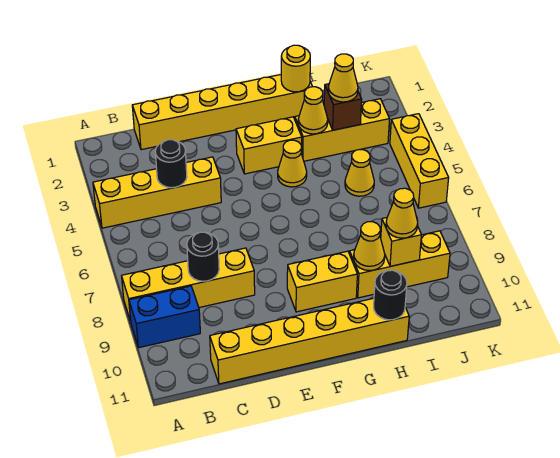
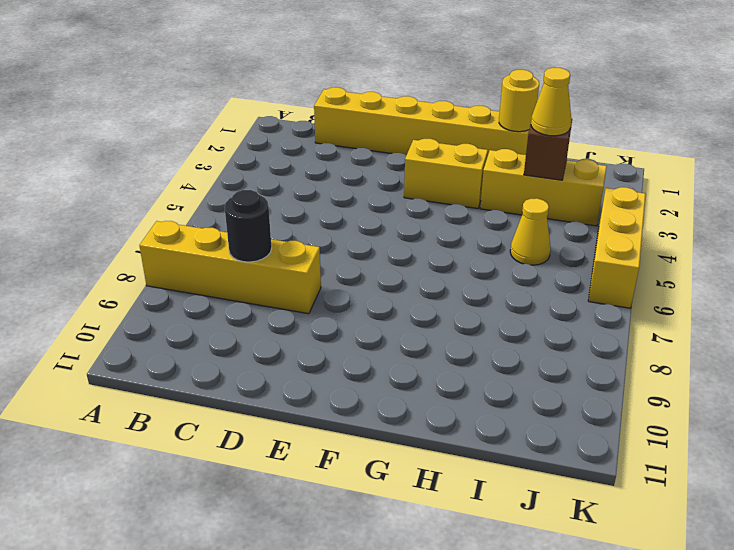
none -> yellow 1x4 brick [93,157,221,228]
none -> blue 1x2 brick [129,286,200,348]
none -> yellow 1x6 brick [210,298,409,384]

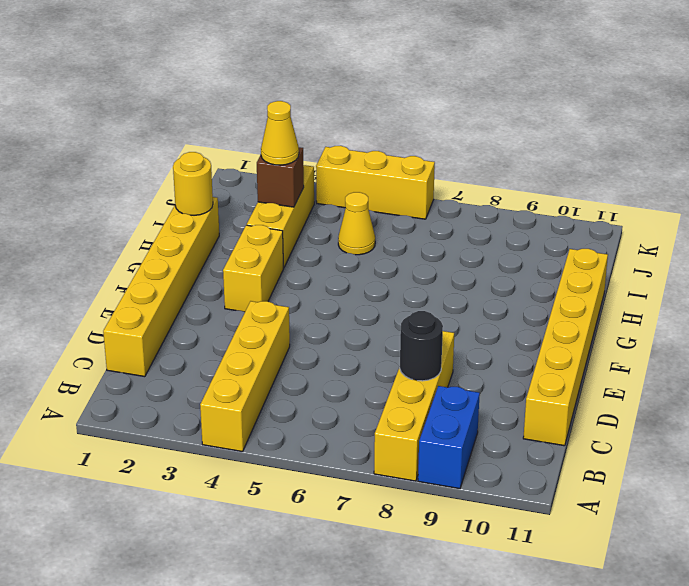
none -> yellow 1x2 brick [287,251,357,312]
none -> yellow 1x1 cone [278,140,307,187]
none -> yellow 1x3 brick [350,231,450,298]

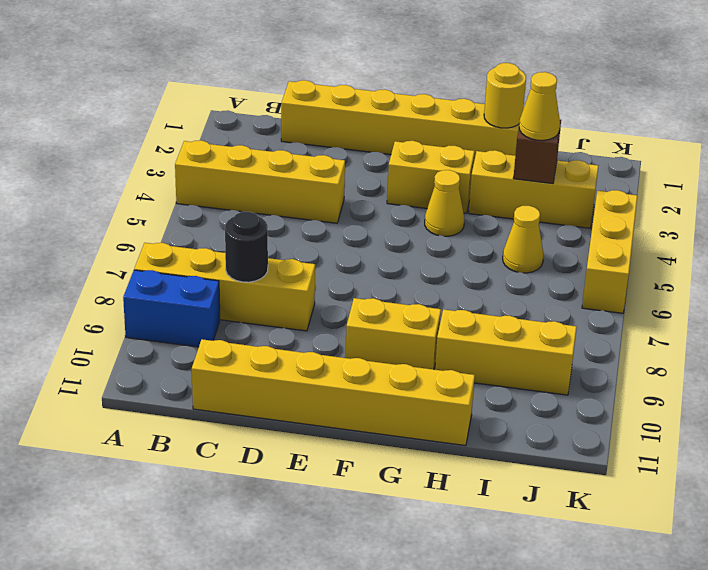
none -> black 1x1 round brick [155,140,187,188]
none -> yellow 1x1 cone [298,87,328,134]
none -> yellow 1x1 cone [354,222,385,271]

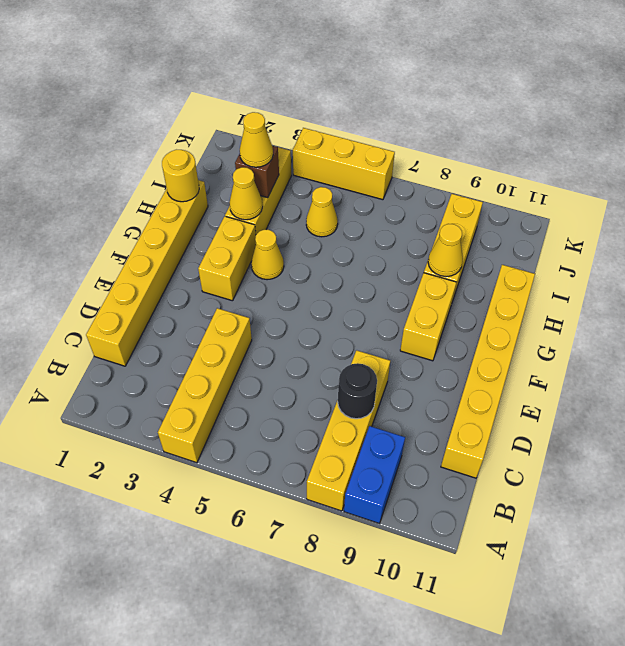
none -> black 1x1 round brick [155,140,187,188]
none -> black 1x1 round brick [374,270,407,320]
none -> yellow 1x1 brick [381,218,421,266]

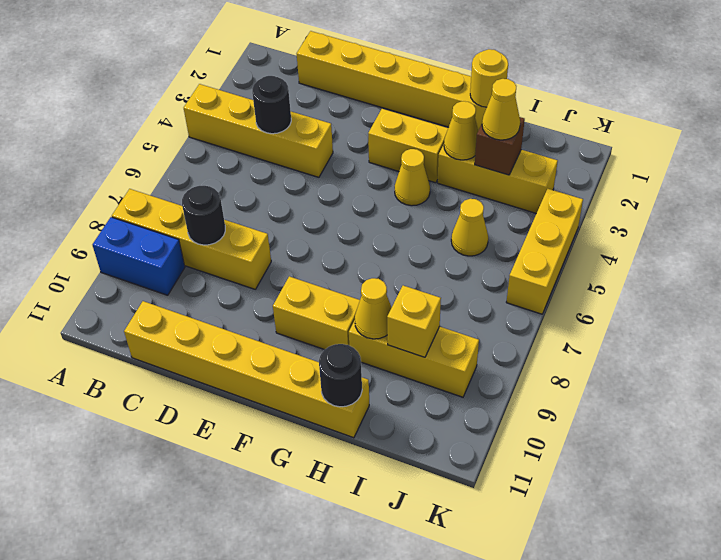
none -> yellow 1x1 cone [386,188,418,238]

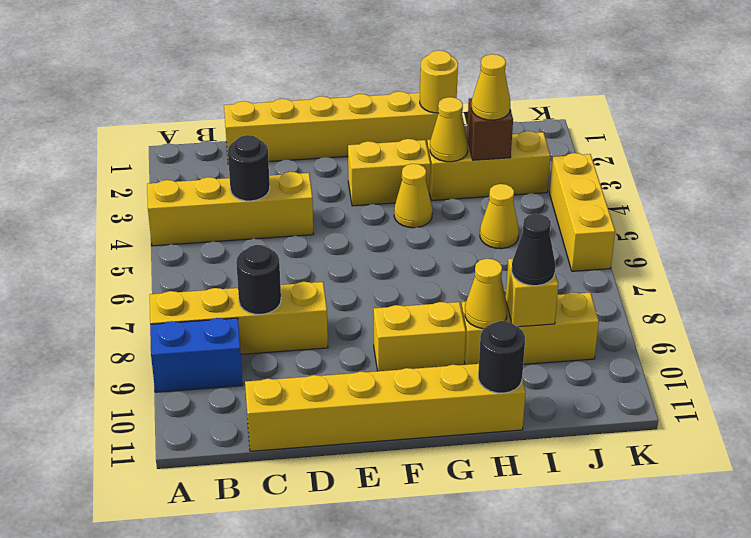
black 1x1 cone [512,214,555,286] -> yellow 1x1 cone [386,188,418,238]

